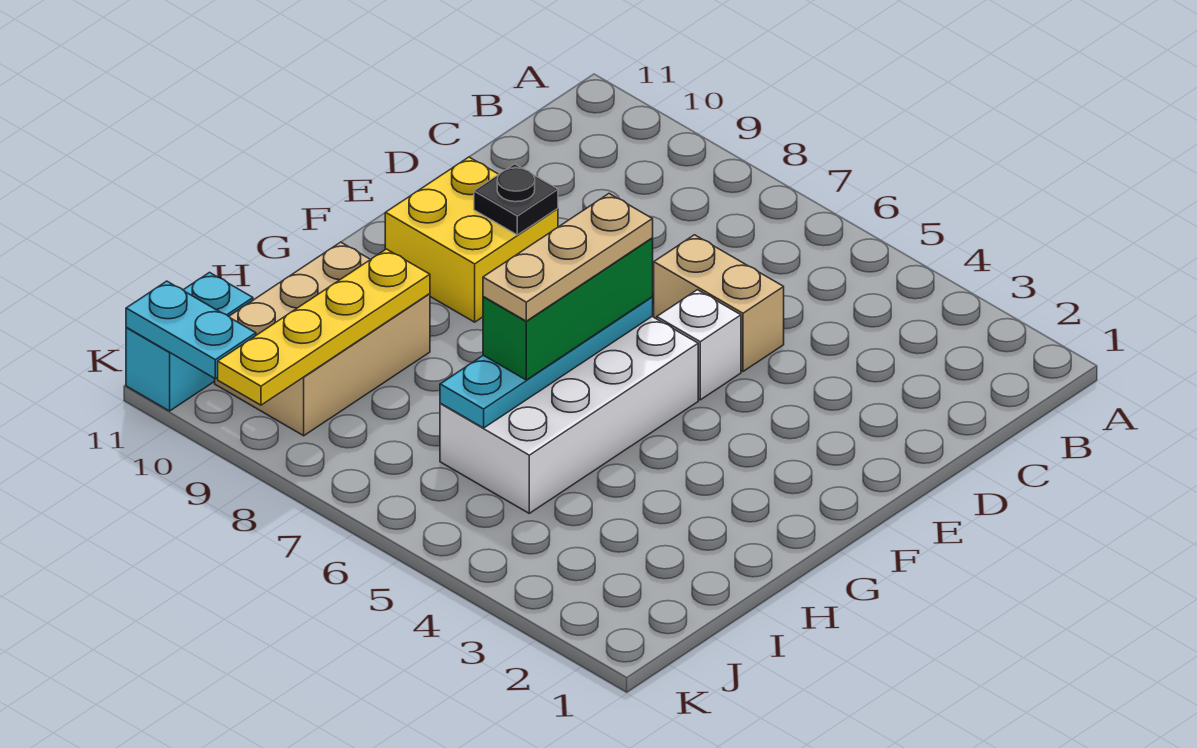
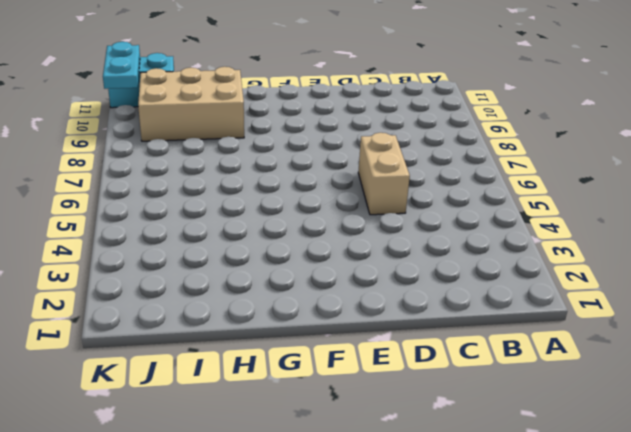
none -> white 1x1 brick [657,290,741,400]
none -> yellow 2x2 brick [385,157,558,322]
none -> white 2x4 brick [440,317,698,513]

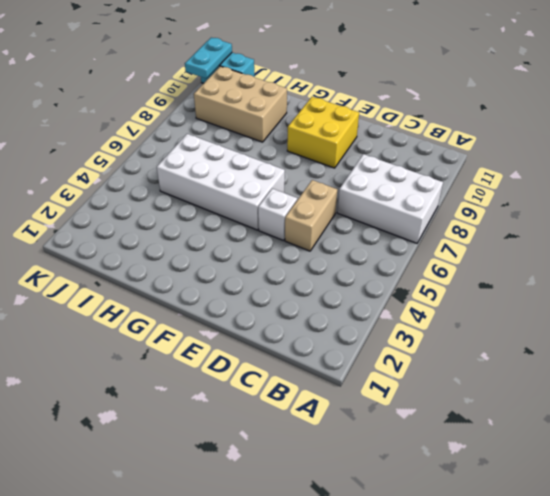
white 2x3 brick [337,154,443,243] -> none
none -> black 1x1 plate [474,164,558,235]
none -> cyan 1x4 plate [440,297,653,428]
none -> yellow 1x4 plate [218,249,430,405]

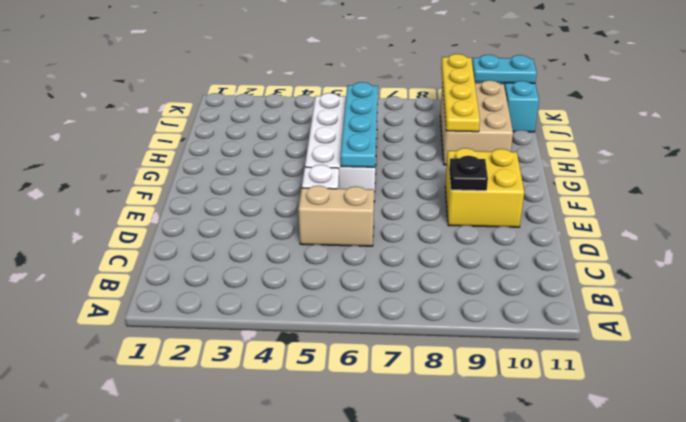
none -> green 1x3 brick [483,238,653,380]
none -> tan 1x3 plate [483,194,653,321]

